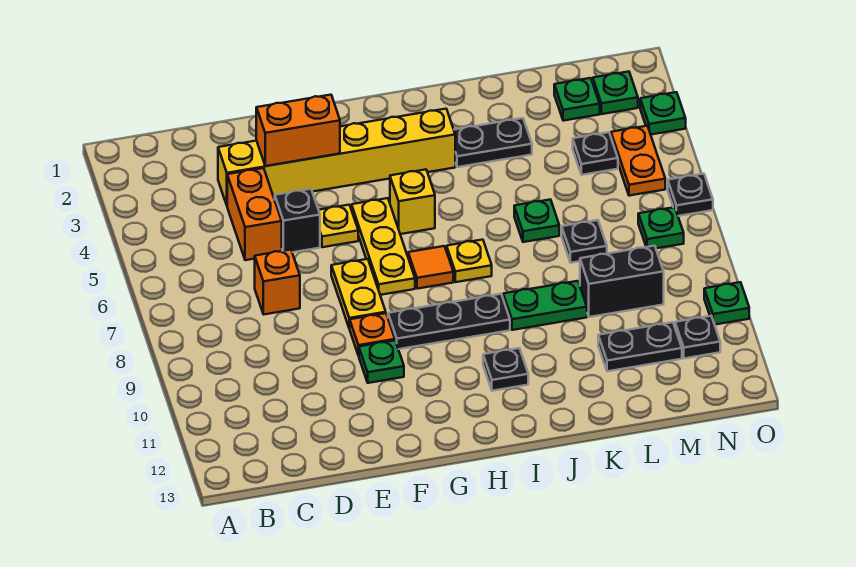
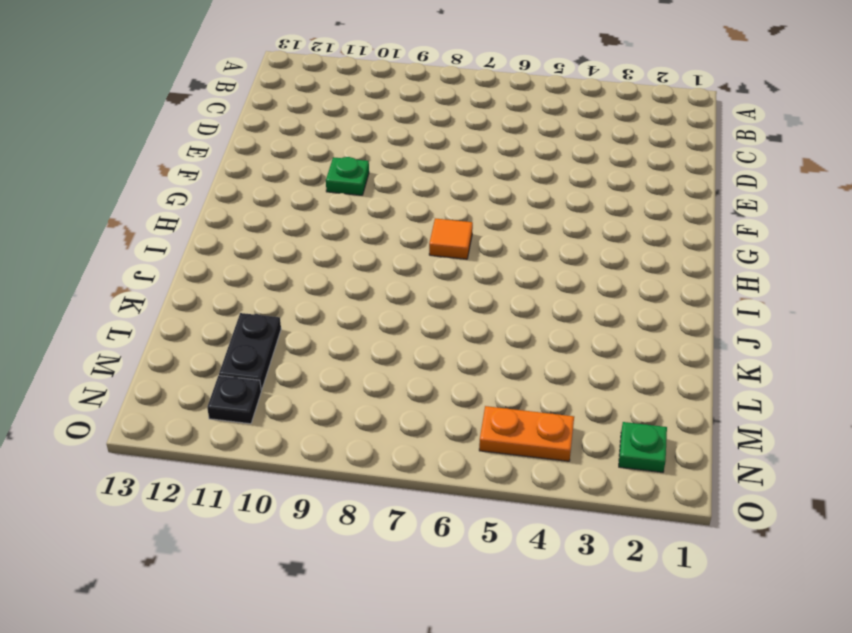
none -> yellow 1x6 brick [218,109,455,205]
none -> orange 1x2 brick [227,168,282,260]
none -> orange 1x1 brick [255,250,300,314]
none -> black 1x1 brick [275,189,320,252]

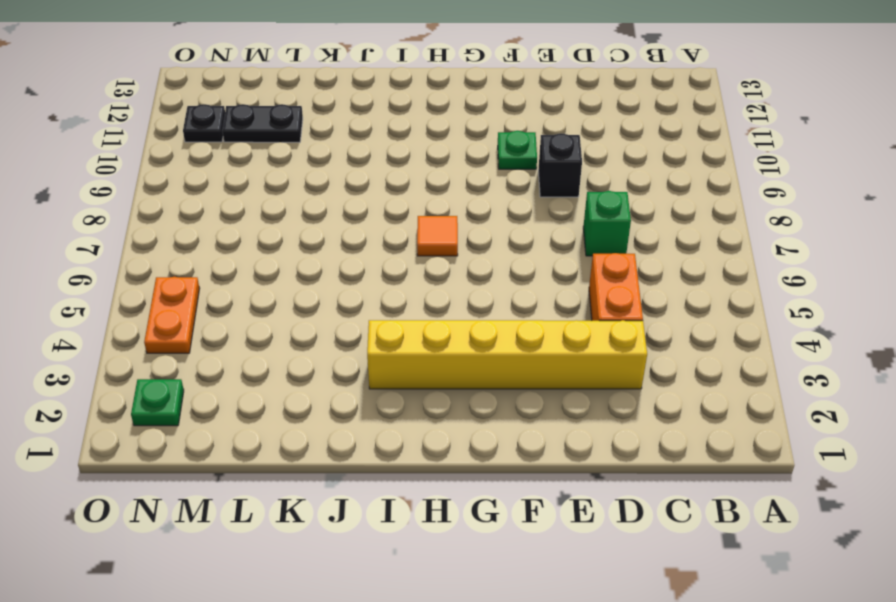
green 1x1 brick [583,191,631,256] -> orange 1x1 brick [255,250,300,314]
black 1x1 brick [538,133,582,197] -> black 1x1 brick moved to [275,189,320,252]
none -> yellow 1x1 plate [319,205,358,247]
none -> yellow 1x2 plate [331,259,386,328]
none -> orange 1x1 plate [349,313,395,356]
none -> yellow 1x3 plate [352,198,415,295]

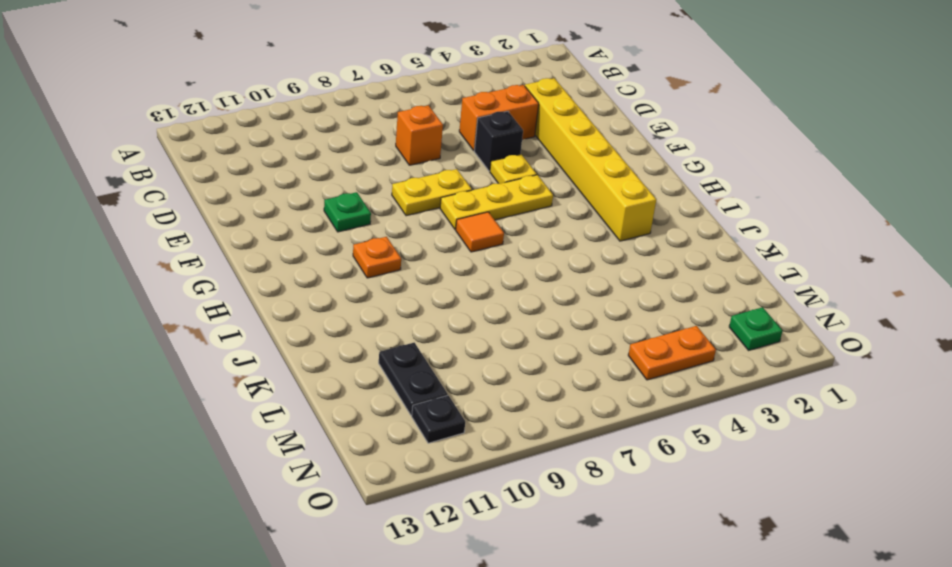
orange 1x1 plate [353,237,401,278] -> orange 1x1 plate moved to [349,313,395,356]
none -> black 1x3 plate [388,294,510,349]
none -> yellow 1x1 brick [390,169,435,234]
none -> yellow 1x1 plate [447,240,492,282]
none -> black 1x1 plate [483,348,528,391]

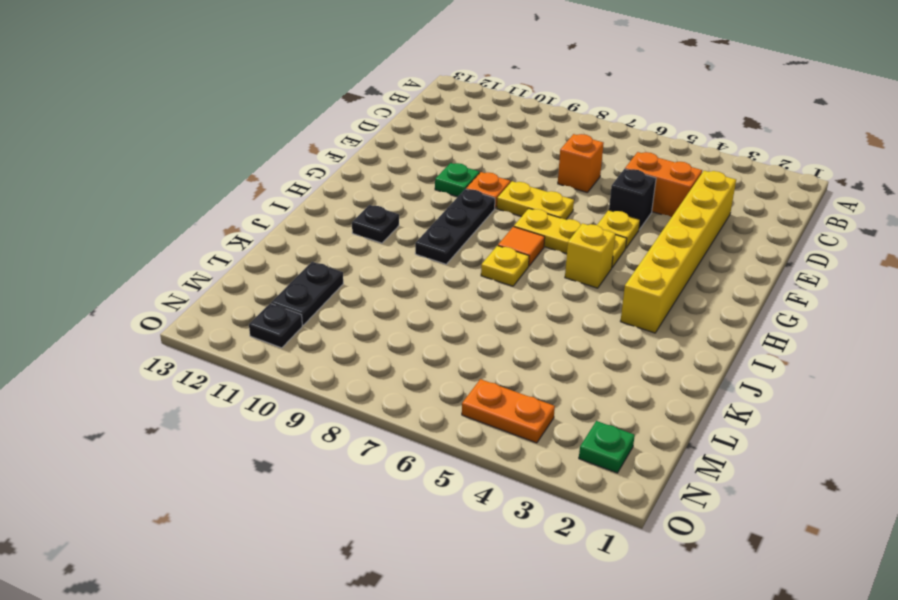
none -> black 1x2 plate [454,118,532,167]
none -> green 1x2 plate [503,281,587,330]
none -> green 1x1 plate [514,199,559,242]
none -> black 1x1 plate [562,220,607,263]

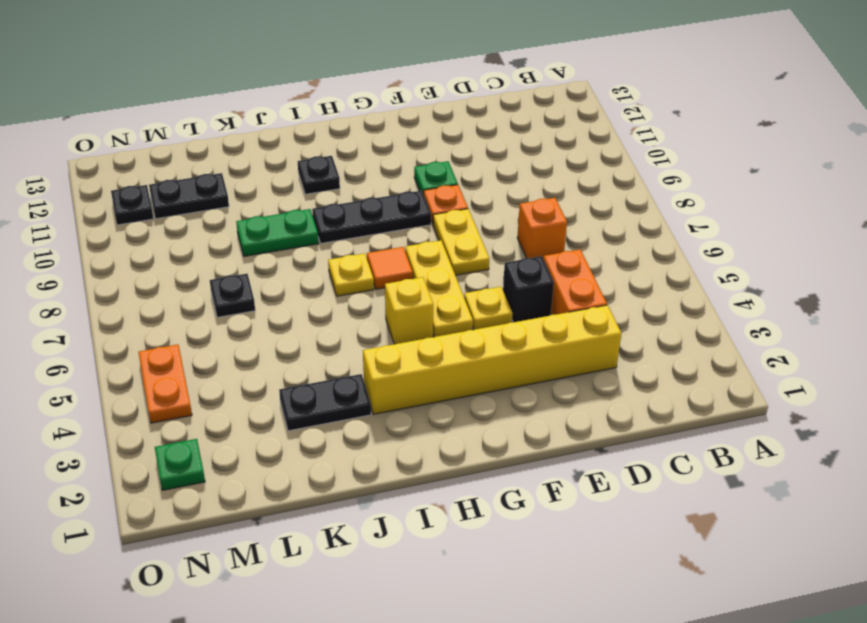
none -> green 1x1 plate [514,199,559,242]
none -> black 1x2 brick [580,246,664,317]
none -> green 1x1 plate [554,78,600,121]
none -> black 1x1 plate [573,132,618,175]

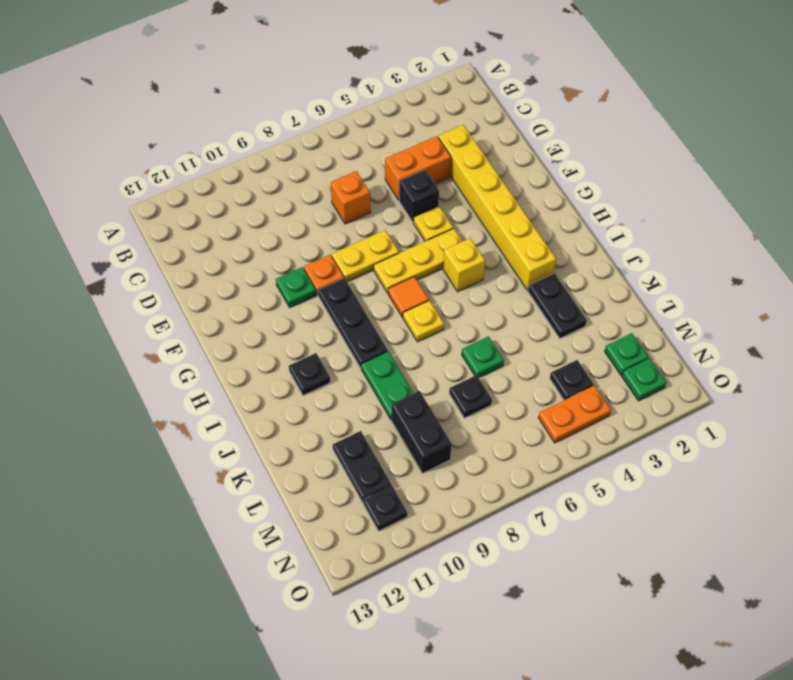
none -> green 1x1 plate [638,207,684,248]
none -> green 1x1 plate [640,92,686,134]
none -> black 1x1 plate [668,174,713,216]
none -> green 1x1 plate [704,282,749,325]

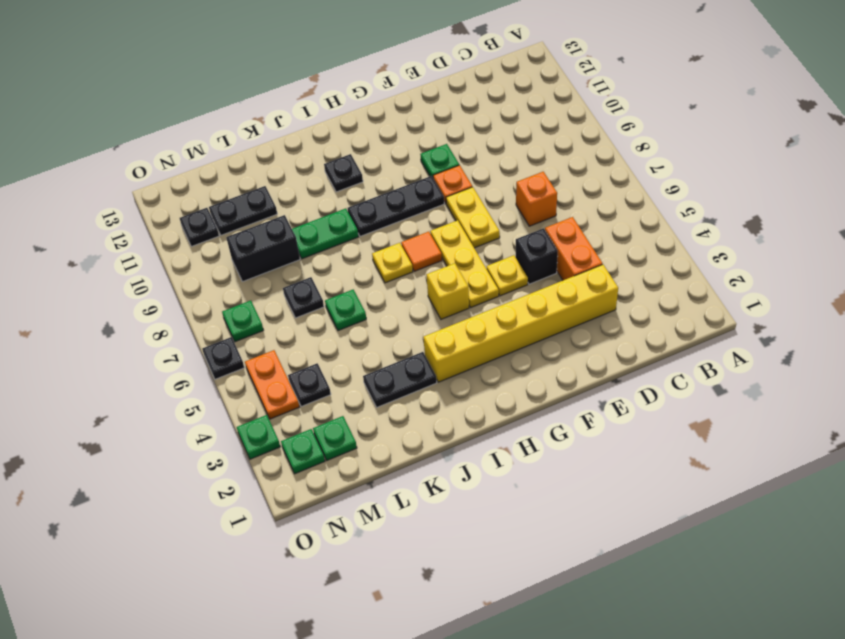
none -> green 1x1 plate [704,282,749,325]
none -> orange 1x2 brick [256,95,340,166]

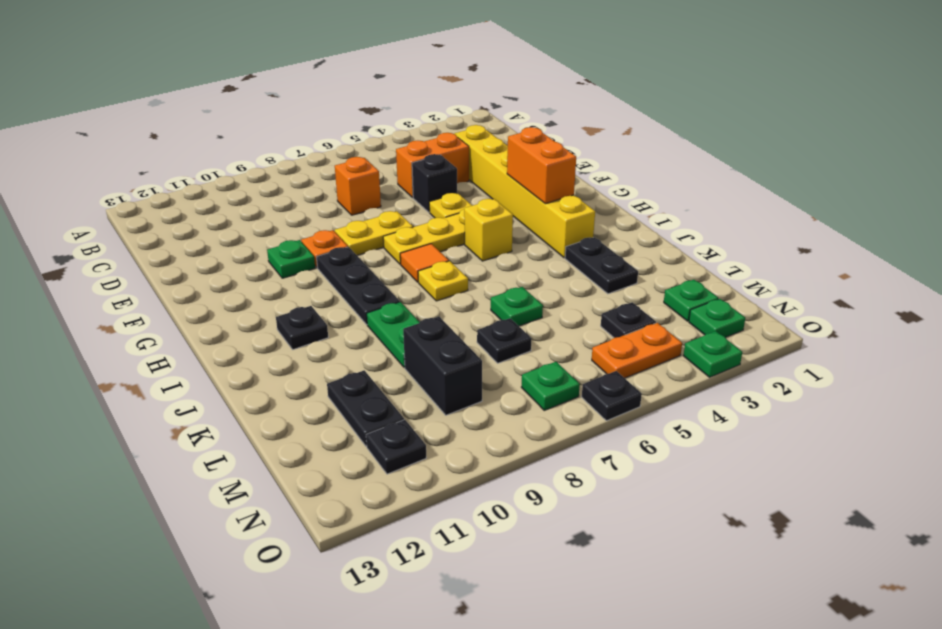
orange 1x2 brick [507,127,576,204] -> orange 1x2 brick moved to [256,95,340,166]
none -> green 1x1 plate [704,282,749,325]

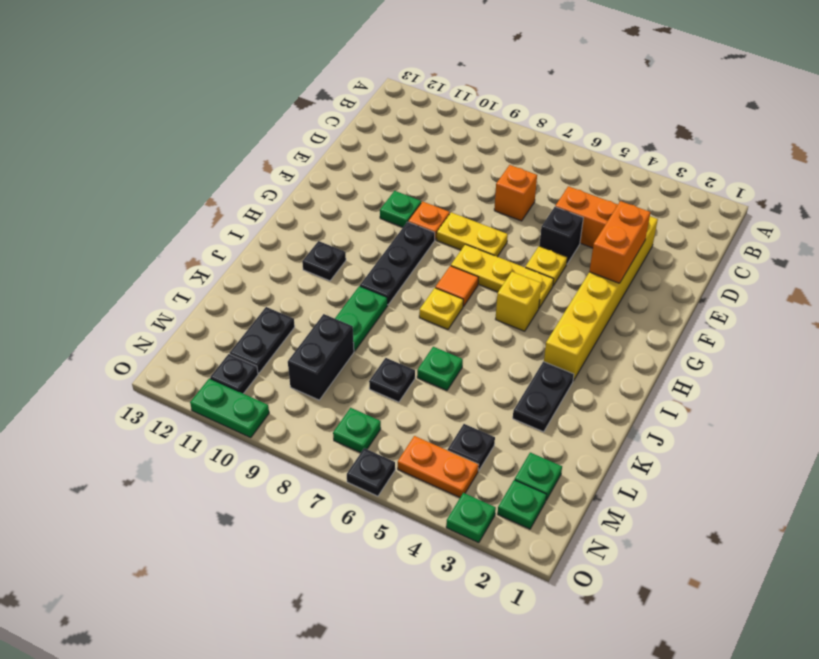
green 1x2 plate [190,378,269,438] -> green 1x1 plate [704,282,749,325]

